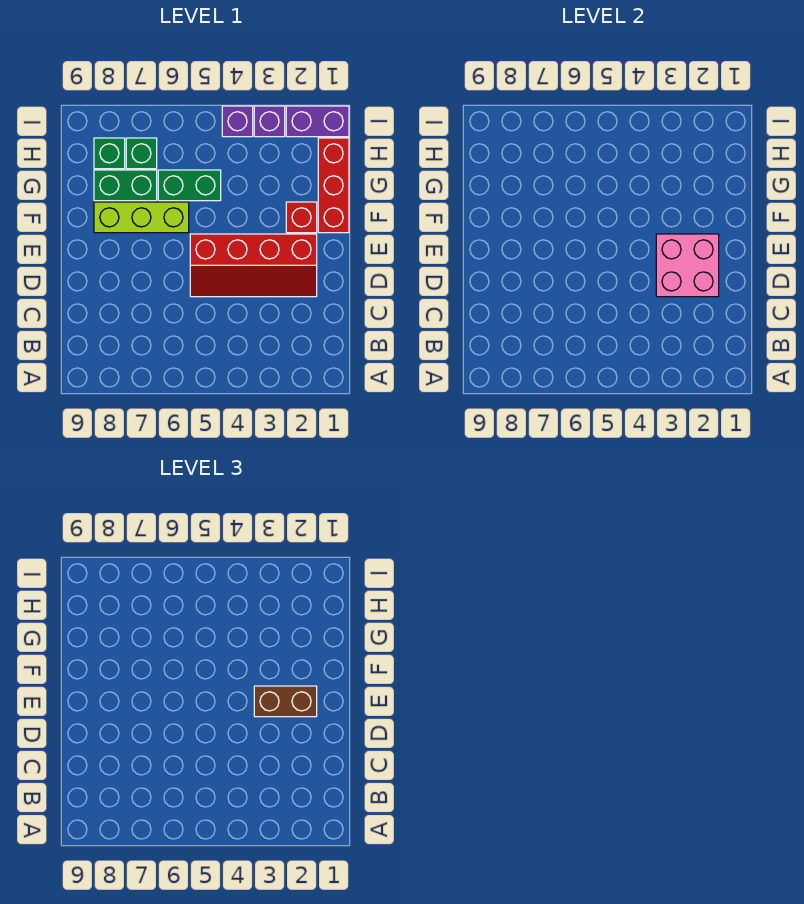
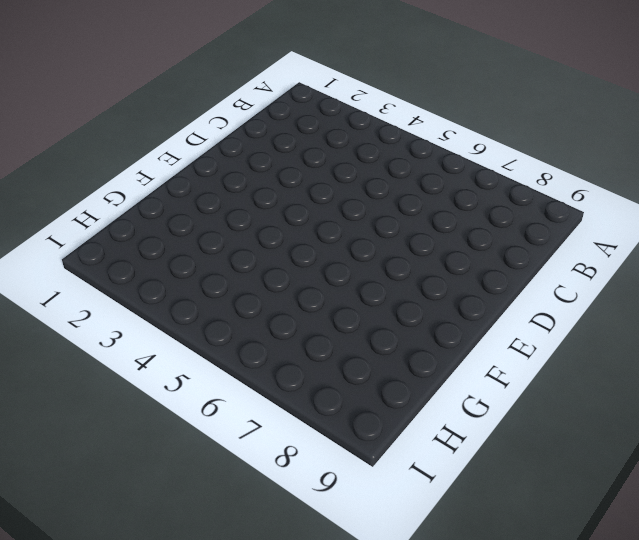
none -> red 2x4 slope [190,234,317,297]
none -> red 1x3 brick [318,138,349,233]
none -> red 1x1 brick [286,202,317,233]

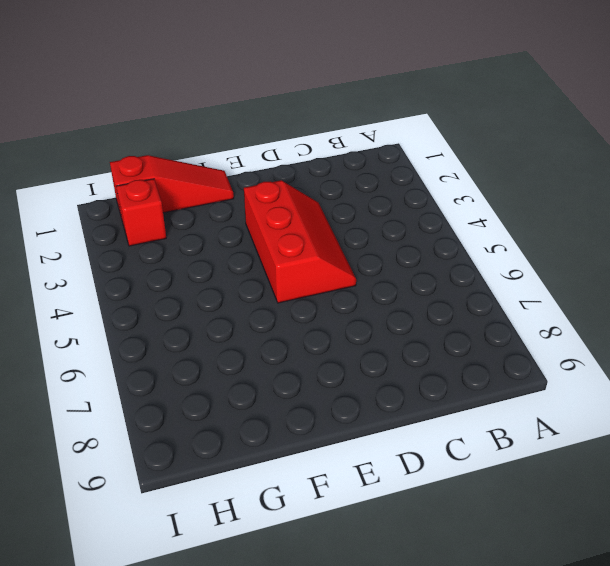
red 2x3 slope [244,180,356,303] -> red 2x4 slope [190,234,317,297]
red 1x3 slope [110,155,234,218] -> red 1x3 brick [318,138,349,233]
red 1x1 brick [116,179,166,246] -> red 1x1 brick moved to [286,202,317,233]
none -> lime 1x3 brick [94,202,189,233]
none -> green 1x2 brick [158,170,221,201]
none -> green 1x2 brick [94,170,157,201]

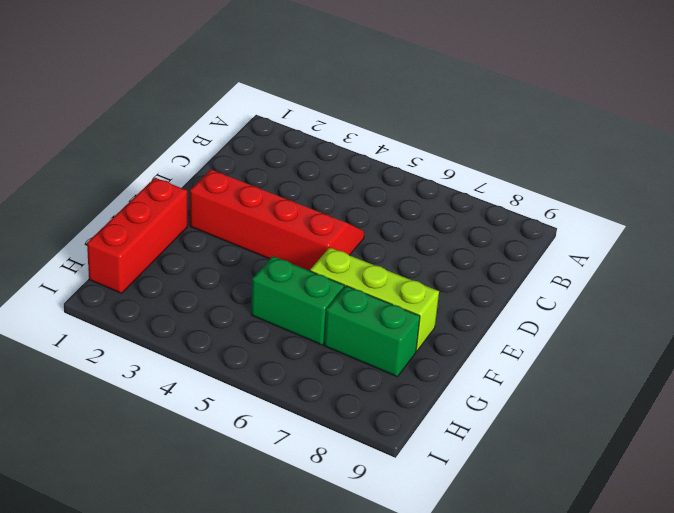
none -> red 1x1 brick [286,202,317,233]
none -> green 1x1 brick [126,138,157,169]
none -> green 1x1 brick [94,138,125,169]

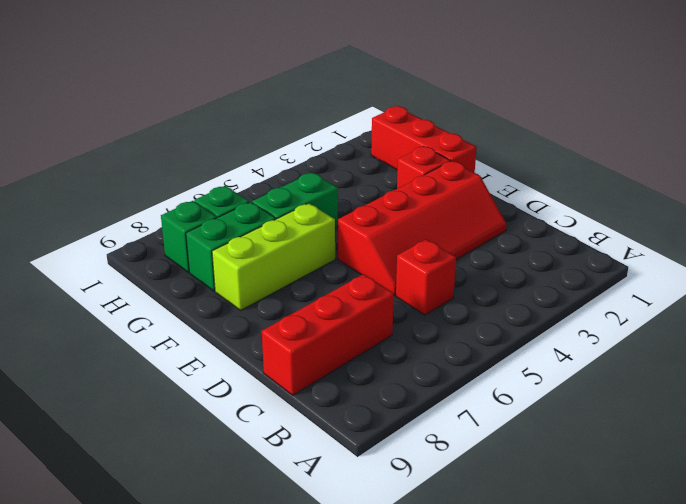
red 1x1 brick [396,239,456,315] -> none
red 1x3 brick [262,274,394,395] -> none
none -> purple 1x2 brick [286,106,349,137]
none -> purple 1x1 brick [254,106,285,137]
none -> purple 1x1 brick [222,106,253,137]

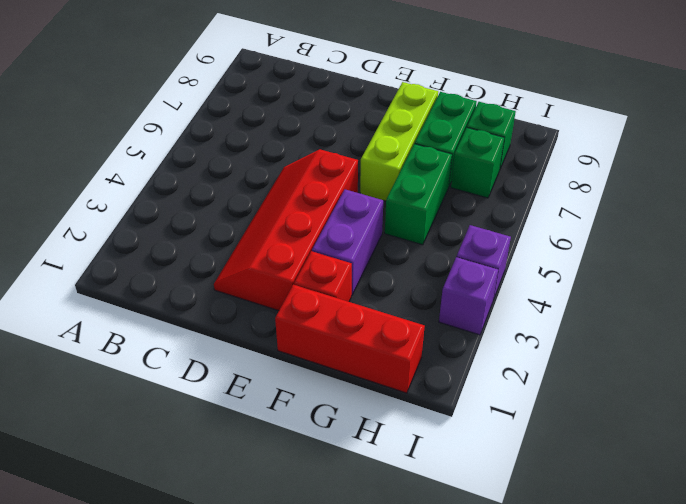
purple 1x2 brick [312,189,383,295] -> purple 1x2 brick moved to [286,106,349,137]
none -> pink 2x2 brick [656,234,719,297]
none -> brown 1x2 brick [254,686,317,717]

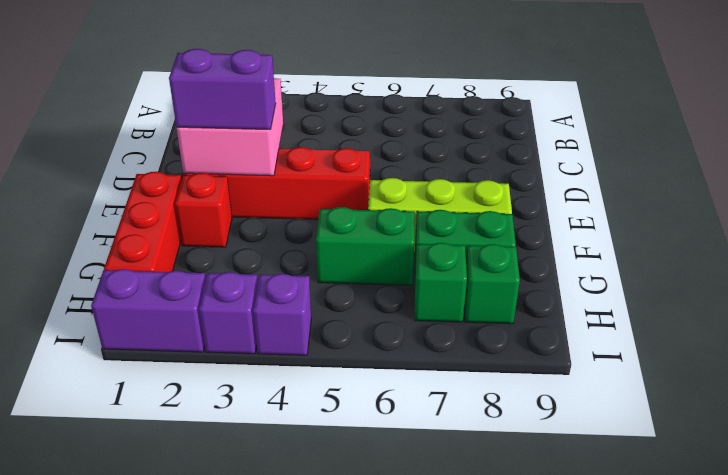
purple 1x2 brick [169,49,276,130] -> brown 1x2 brick [254,686,317,717]

